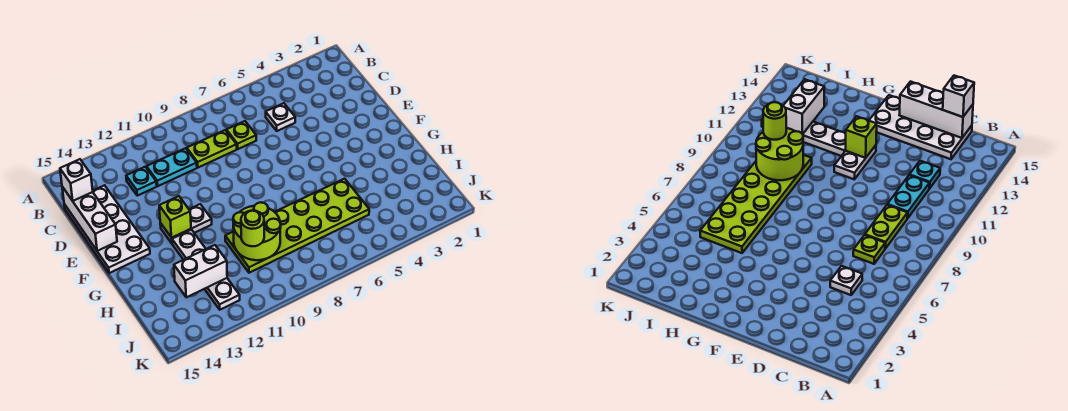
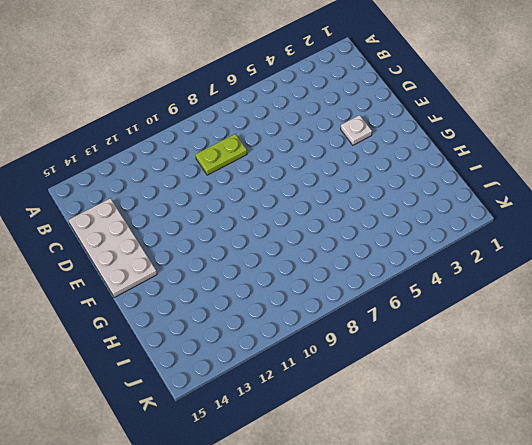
white 1x1 plate [341,115,372,145] -> white 1x1 plate moved to [266,103,295,131]
none -> lime 1x1 plate [226,121,256,149]
none -> cyan 1x2 plate [147,148,197,186]
none -> cyan 1x1 plate [126,167,157,196]

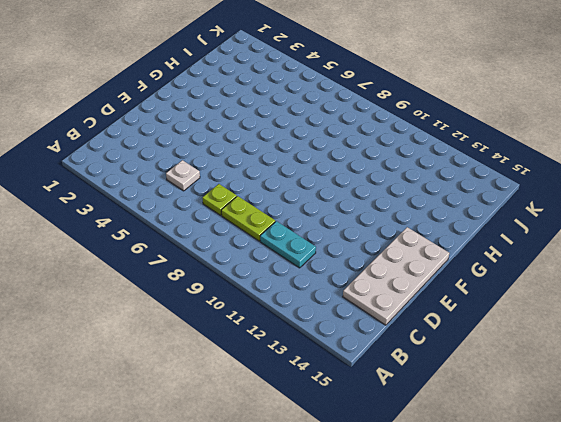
none -> cyan 1x1 plate [126,167,157,196]
none -> white 1x2 plate [160,204,212,243]
none -> white 1x4 plate [172,230,240,310]

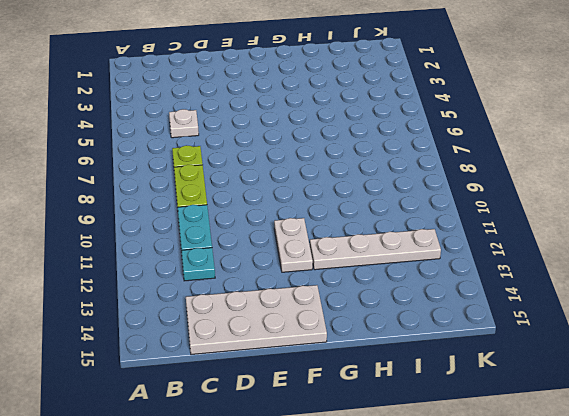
none -> lime 2x6 plate [225,179,369,273]
none -> white 1x3 brick [62,187,117,251]
none -> lime 1x1 brick [159,196,191,238]

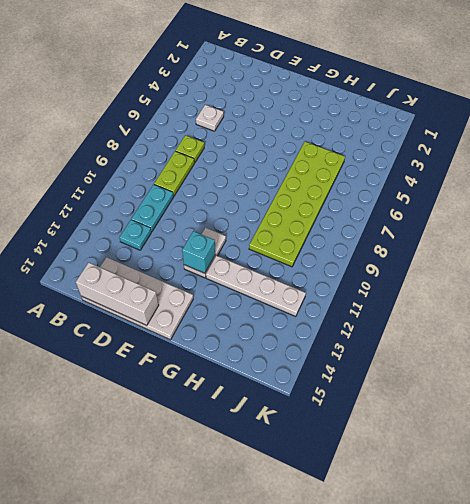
cyan 1x1 brick [182,231,215,273] -> lime 1x1 brick [159,196,191,238]
none -> lime 2x2 round brick [233,203,281,260]
none -> white 1x2 brick [174,245,227,297]
none -> white 1x1 brick [60,159,93,201]

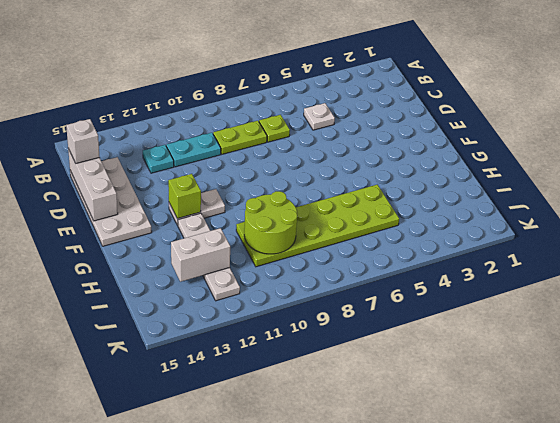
none -> lime 1x1 round brick [241,211,264,246]

